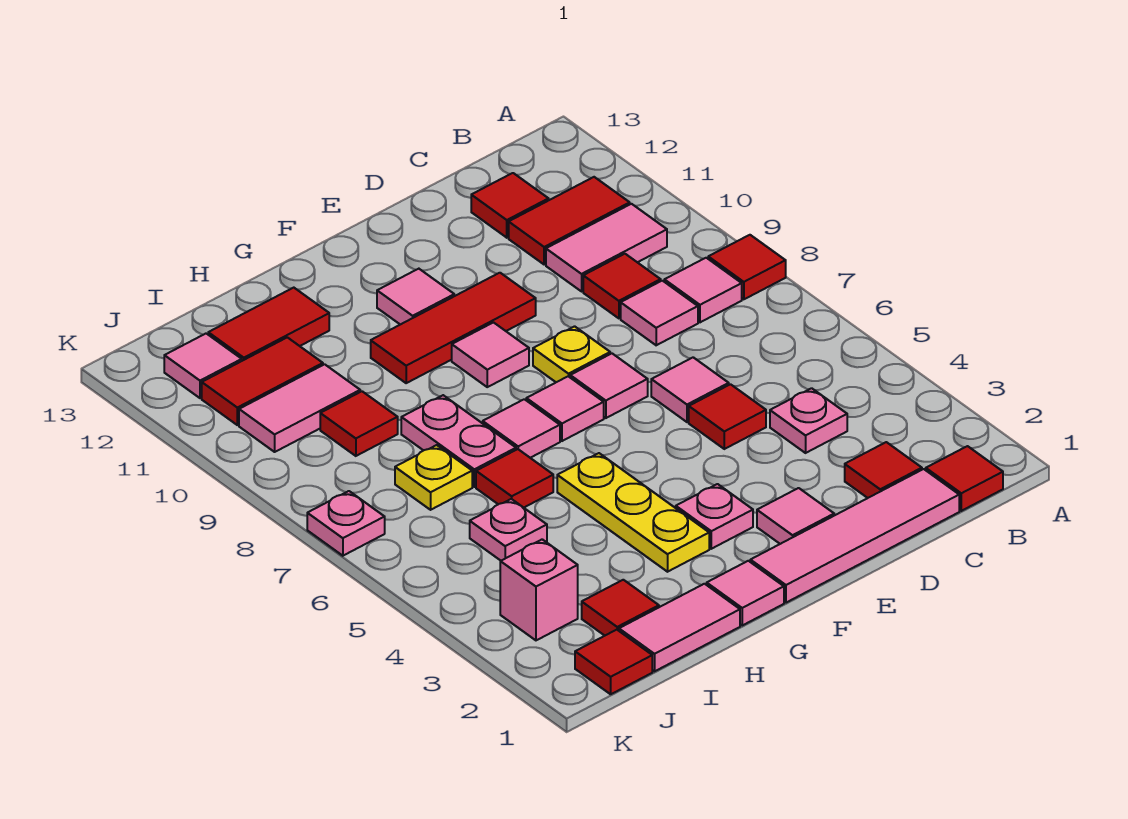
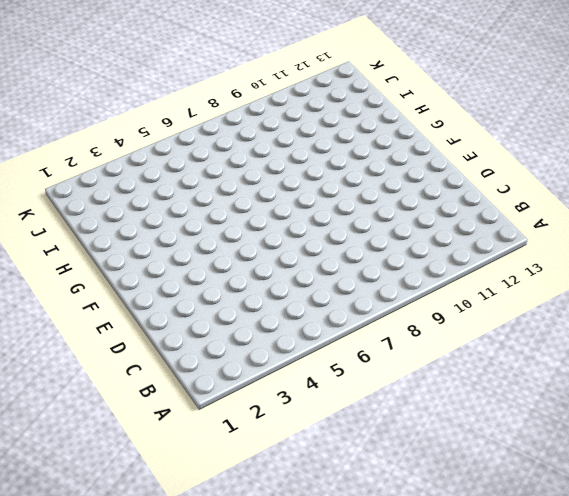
none -> red 1x1 tile [708,235,786,299]
none -> red 1x1 tile [926,446,1003,511]
none -> pink 1x1 tile [664,258,742,322]
none -> pink 1x2 tile [546,204,667,291]

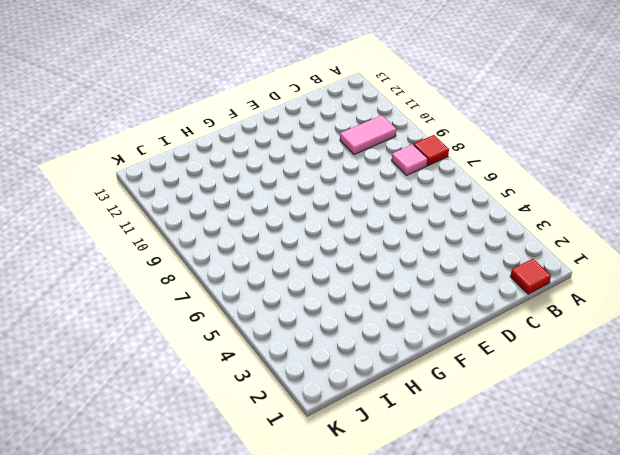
none -> red 1x2 tile [509,177,630,265]
none -> pink 1x4 tile [750,469,959,603]
none -> red 1x1 tile [845,442,922,498]
none -> pink 1x1 plate [770,388,847,453]

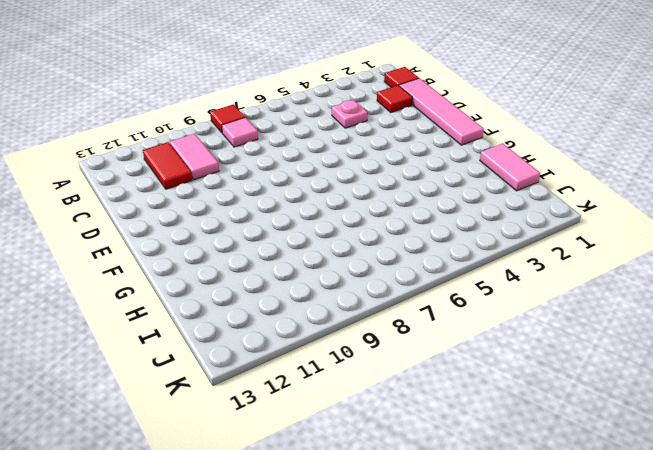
none -> pink 1x1 tile [621,281,698,345]
none -> red 1x1 tile [583,254,661,318]
none -> red 1x1 tile [471,173,549,238]
none -> red 1x1 tile [689,384,766,449]

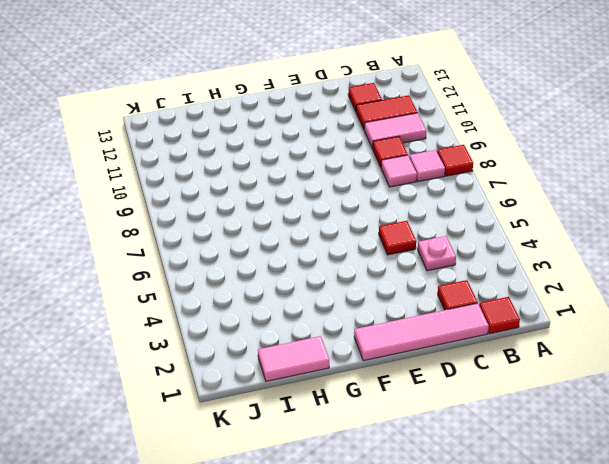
none -> pink 1x1 tile [651,357,729,422]
none -> pink 1x1 tile [757,488,834,544]
none -> pink 1x1 tile [570,354,648,418]
none -> yellow 1x1 plate [533,326,610,382]

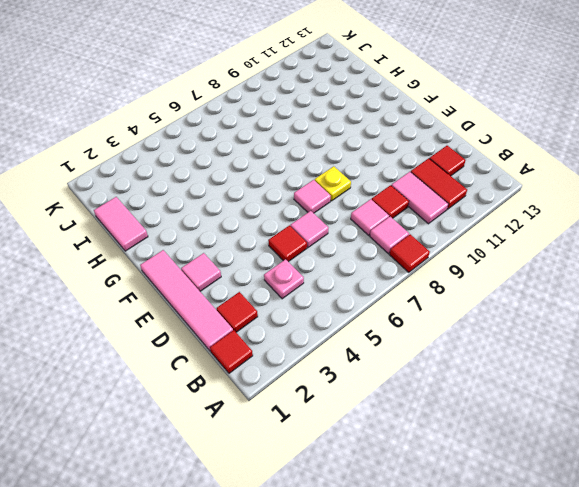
none -> red 1x3 tile [371,273,536,383]
none -> pink 1x1 plate [676,484,753,549]
none -> pink 1x1 tile [526,376,604,441]
none -> pink 1x1 tile [452,323,529,387]

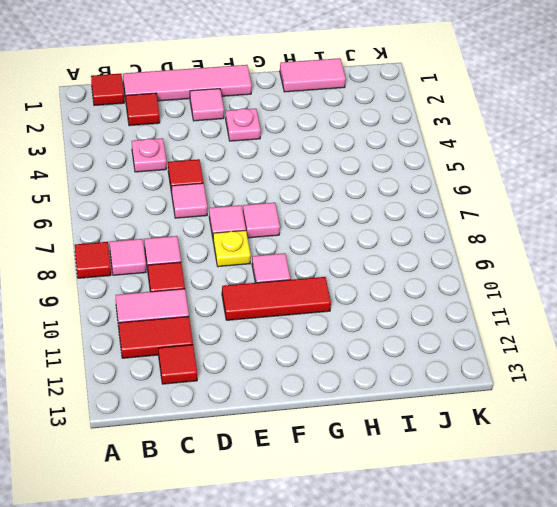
none -> pink 1x1 tile [377,269,454,325]
none -> pink 1x1 tile [707,561,784,625]
none -> yellow 1x3 plate [557,453,709,572]
none -> pink 1x1 tile [483,399,560,458]

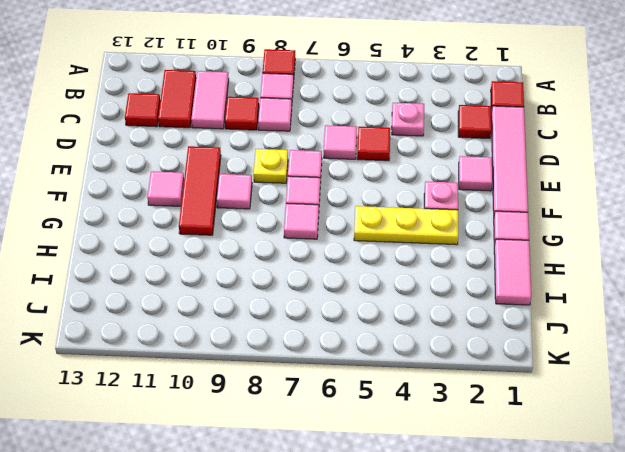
none -> red 1x1 tile [476,449,553,508]
none -> pink 1x2 plate [401,395,516,487]
none -> red 1x2 tile [208,288,329,361]
none -> red 1x1 tile [582,580,659,636]

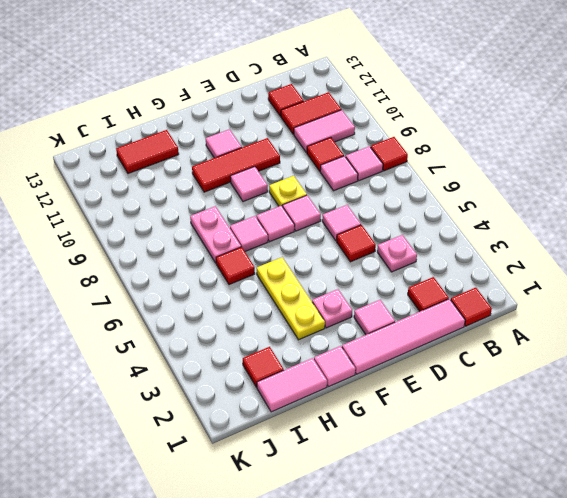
none -> pink 1x1 plate [470,499,547,561]
none -> yellow 1x1 plate [395,445,472,510]
none -> red 1x1 tile [320,391,398,456]
none -> pink 1x2 tile [239,364,360,452]

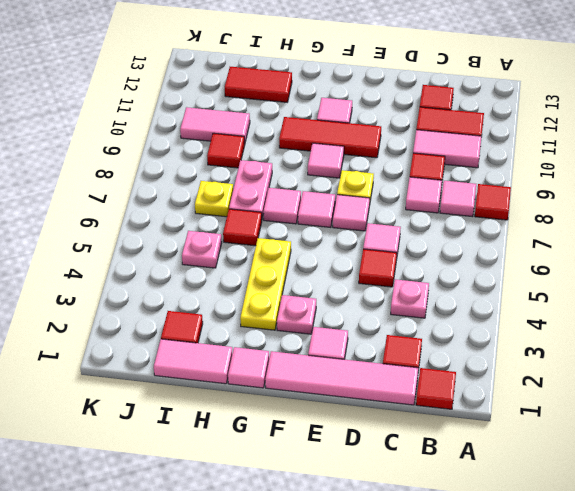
none -> red 1x2 tile [202,337,323,425]
none -> red 1x1 tile [575,630,652,694]
none -> pink 1x1 brick [500,539,578,640]
none -> pink 1x1 tile [164,334,242,398]

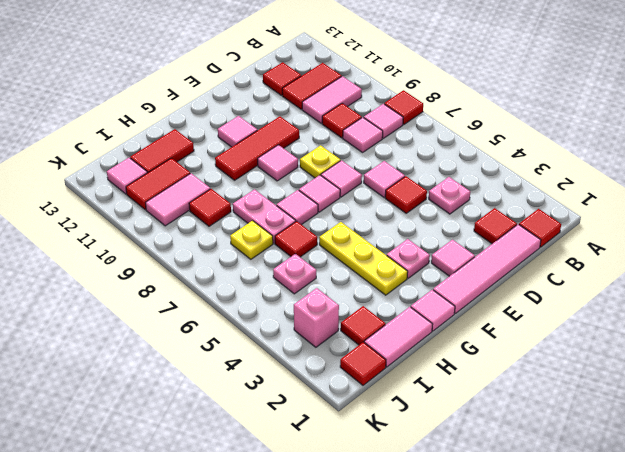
none -> pink 1x1 plate [307,491,385,556]

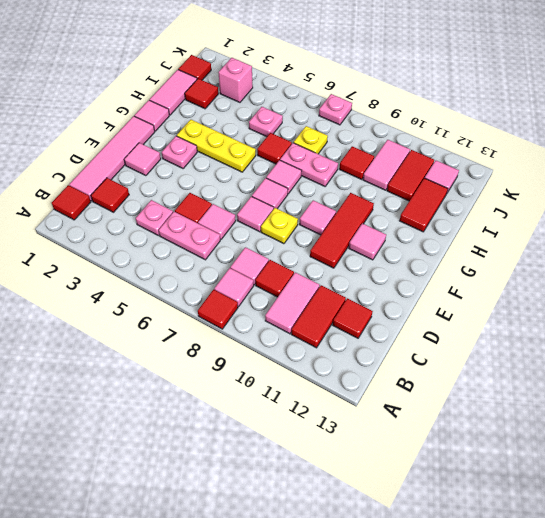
pink 1x2 plate [159,212,220,260] -> none

